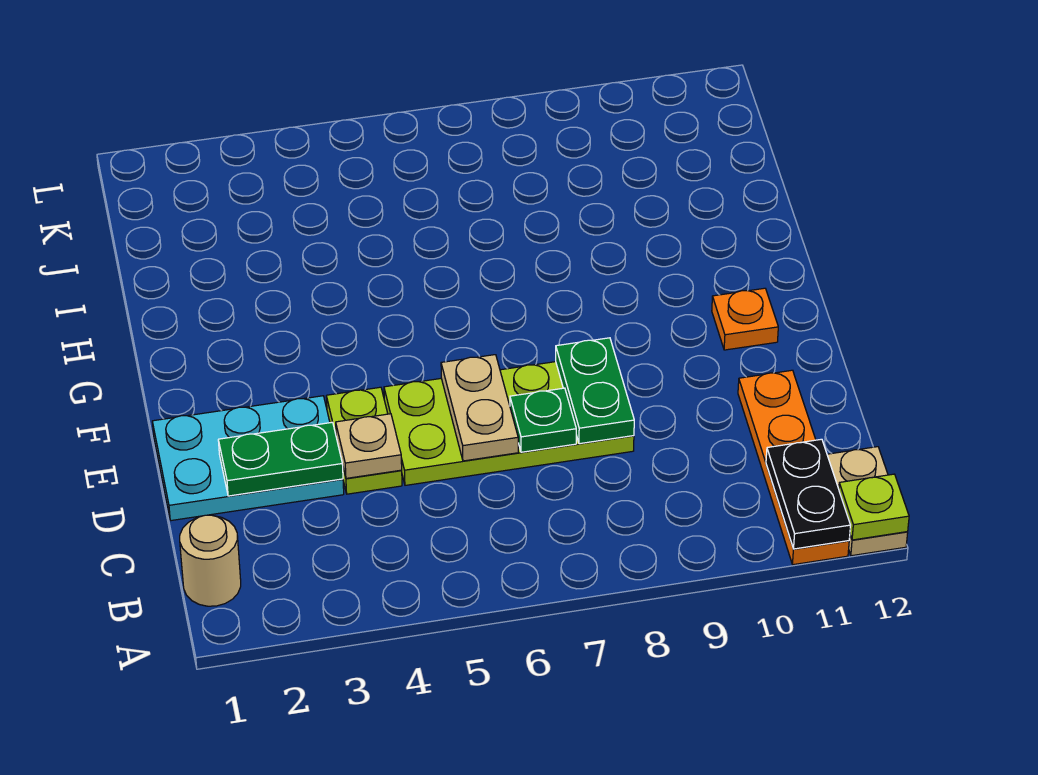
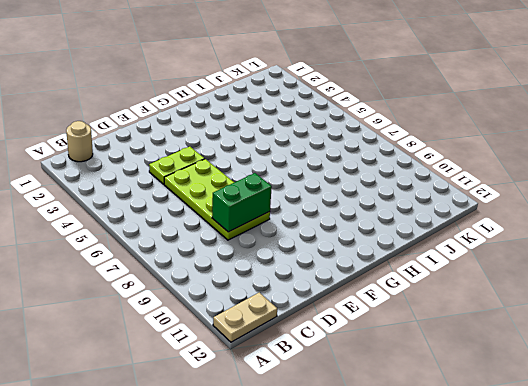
green 1x2 brick [212,173,272,232] -> green 1x2 plate [556,338,634,444]
none -> orange 1x4 plate [738,370,849,565]
none -> cyan 2x3 plate [152,396,344,521]
none -> orange 1x1 plate [712,288,778,350]

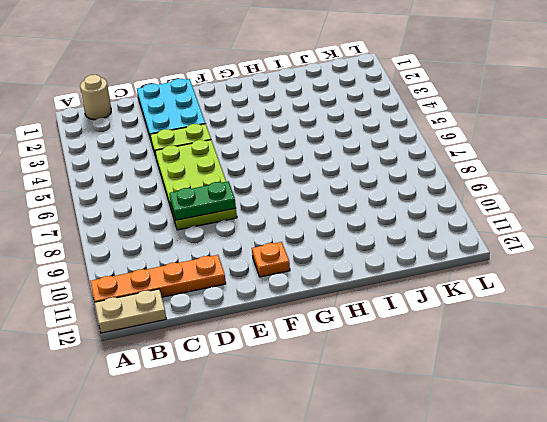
none -> black 1x2 plate [766,439,851,549]
none -> lime 1x1 plate [839,474,909,540]
none -> green 1x2 plate [218,422,343,496]

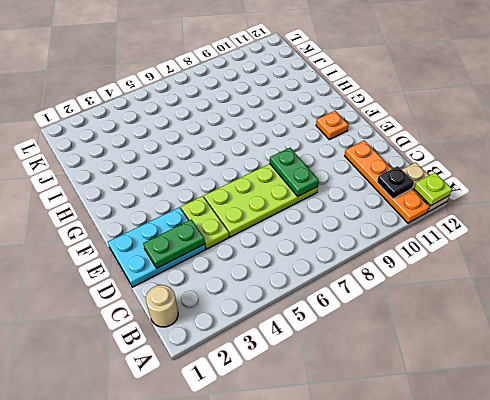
black 1x1 plate [377,166,414,199] -> black 1x2 plate [766,439,851,549]
none -> tan 1x1 plate [336,414,402,478]
none -> tan 1x2 plate [441,355,518,461]
none -> green 1x1 plate [510,388,576,452]

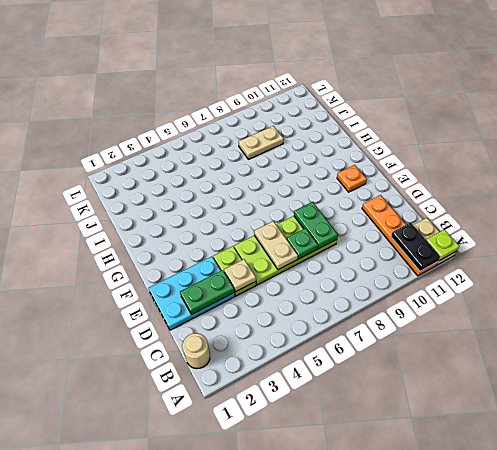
tan 1x2 plate [239,126,284,159] -> none

